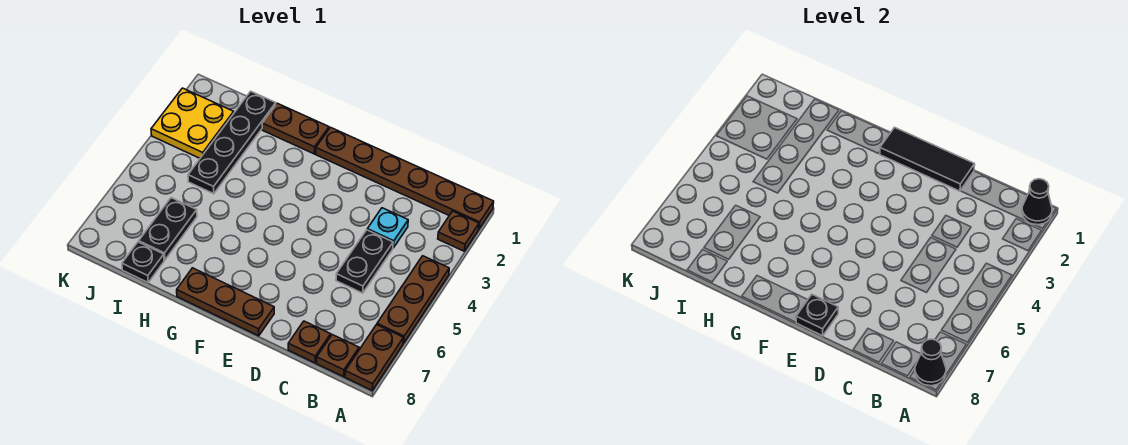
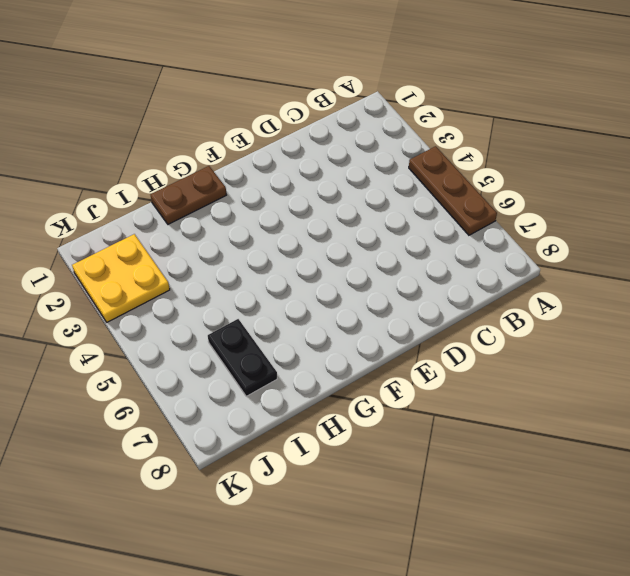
none -> brown 1x6 plate [316,127,494,229]
none -> brown 1x1 plate [438,211,479,251]
none -> brown 1x2 plate [345,325,403,390]

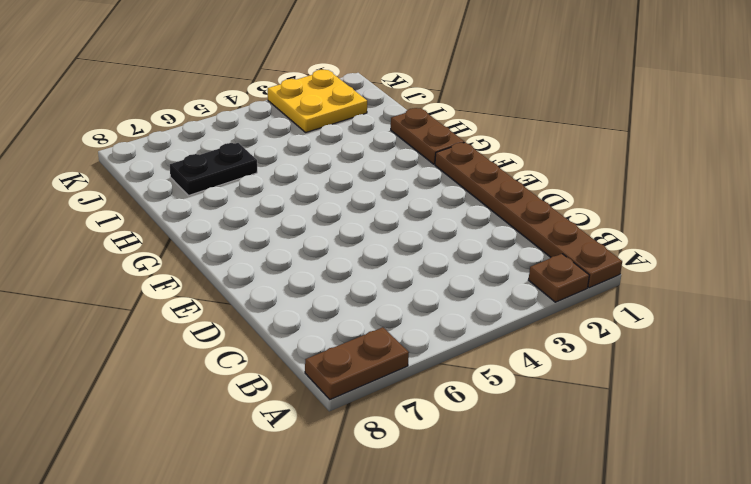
none -> brown 1x3 plate [377,256,449,343]
none -> brown 1x1 plate [317,335,359,377]
none -> cyan 1x1 plate [367,208,408,248]

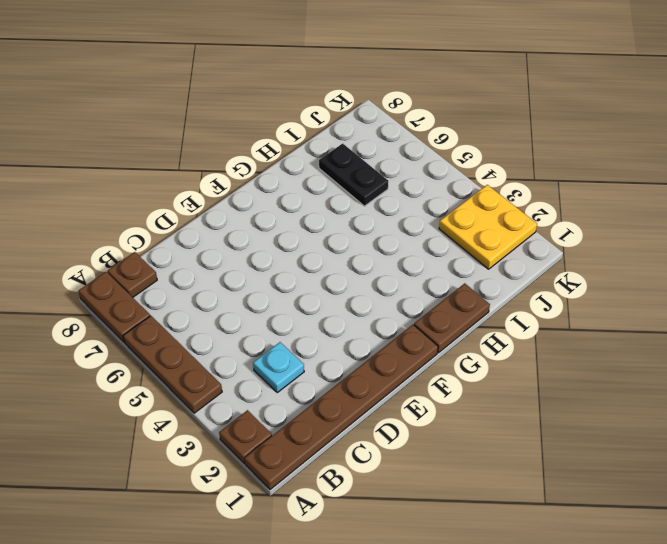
none -> black 1x2 plate [336,230,393,293]
none -> brown 1x1 plate [288,321,331,363]
none -> brown 1x3 plate [177,268,274,336]

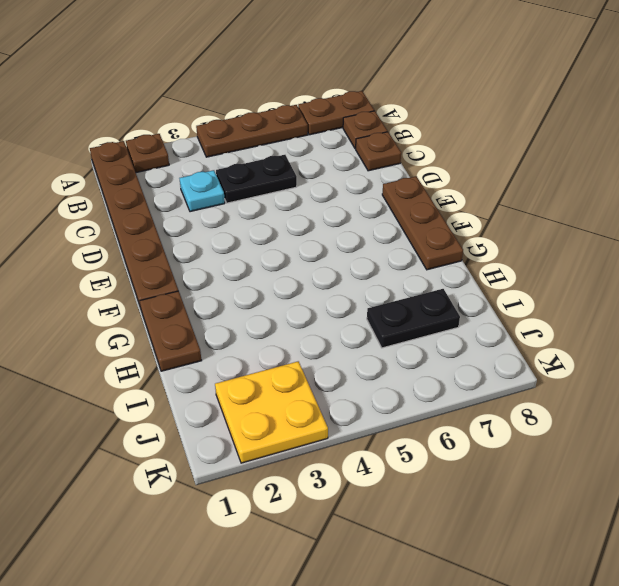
none -> black 1x4 plate [188,91,276,194]
none -> black 1x1 plate [122,242,164,282]
none -> black 1x1 cone [1022,179,1052,225]

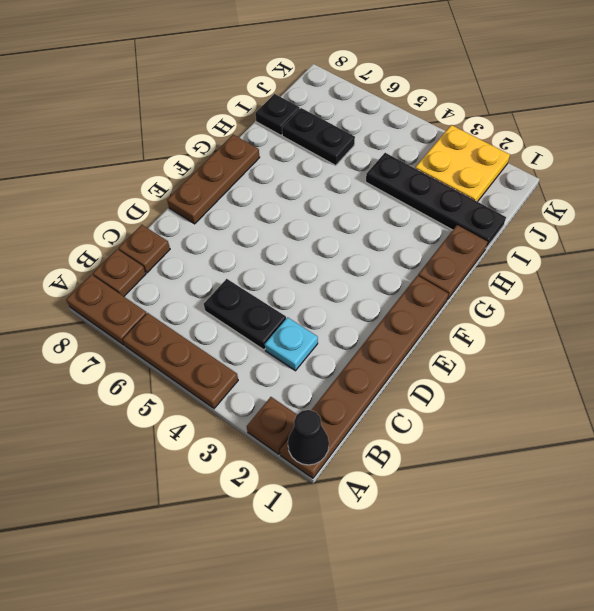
none -> black 1x1 cone [915,339,946,386]
none -> black 1x3 tile [880,127,975,191]
none -> black 1x1 plate [796,295,838,336]

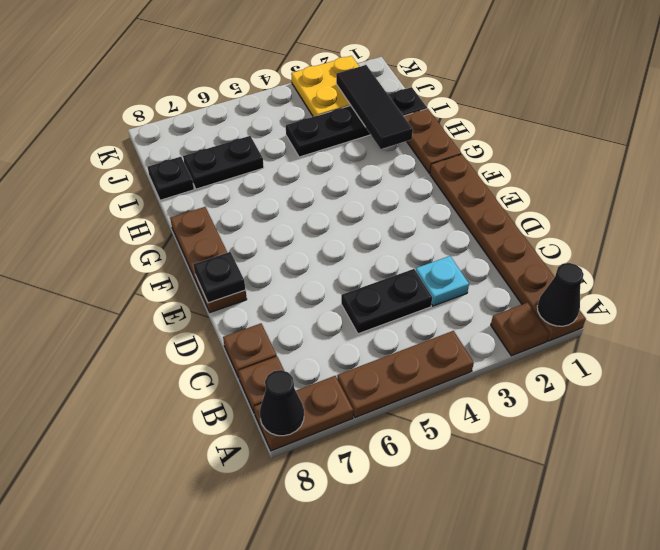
black 1x3 tile [336,65,413,149] -> black 1x3 tile moved to [880,127,975,191]

